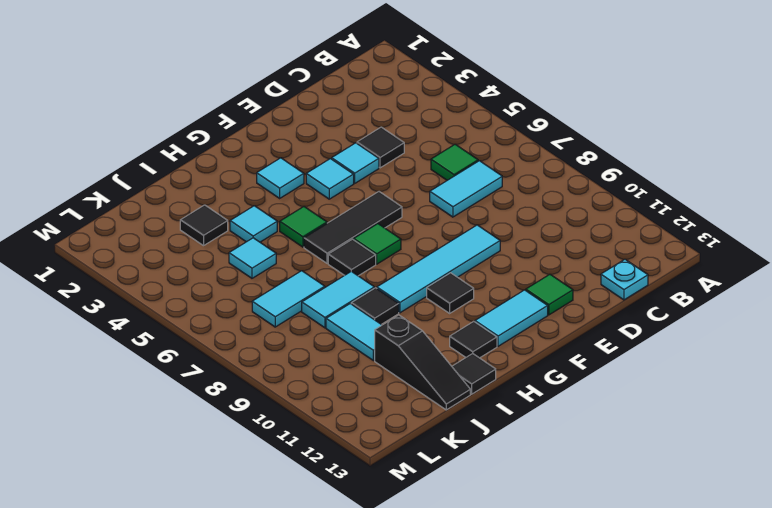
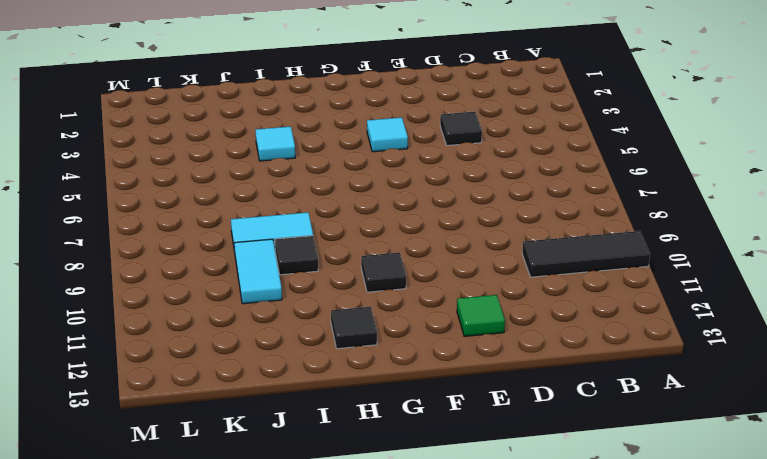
black 1x3 tile [522,231,650,277] -> black 1x3 tile moved to [304,191,402,263]
none -> green 1x1 tile [431,144,478,180]
none -> cyan 1x2 tile [430,161,502,217]
none -> cyan 1x1 plate [601,259,648,300]

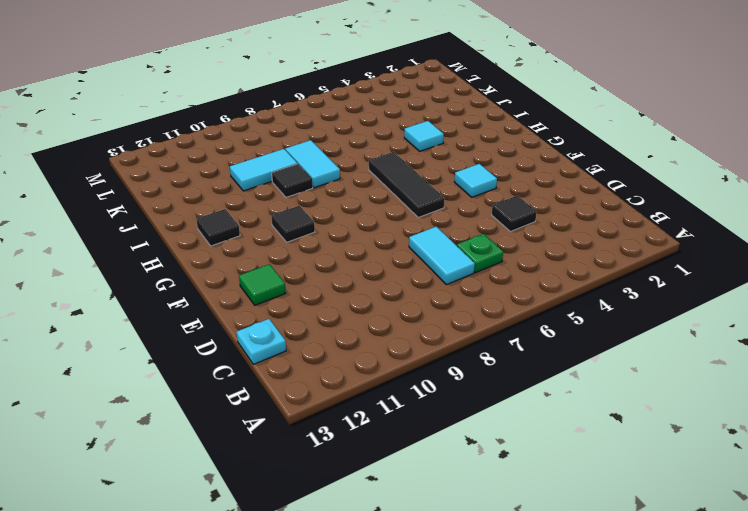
green 1x1 plate [457,234,503,273] -> green 1x1 tile [431,144,478,180]
none -> cyan 1x1 tile [332,143,379,183]
none -> cyan 1x4 tile [377,225,500,313]
none -> cyan 1x2 tile [475,290,548,346]

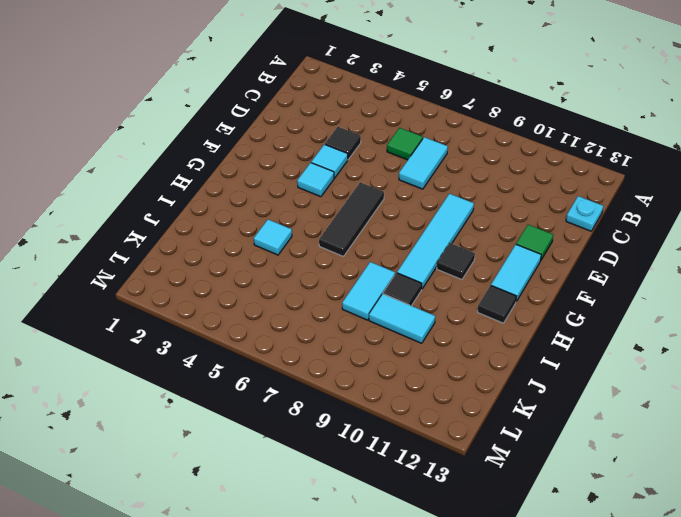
none -> cyan 1x1 tile [257,158,304,198]
none -> green 1x1 tile [354,224,401,264]
none -> green 1x1 tile [280,206,327,247]

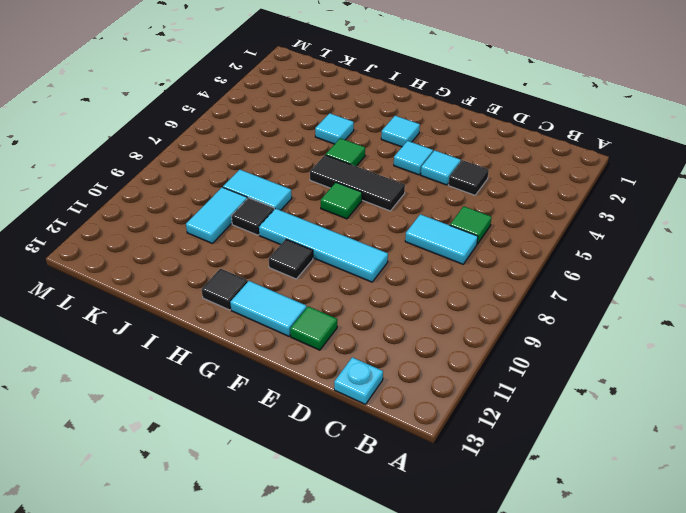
none -> black 1x1 tile [328,239,376,276]
none -> black 1x1 tile [452,354,496,394]
none -> black 1x1 tile [180,205,228,246]

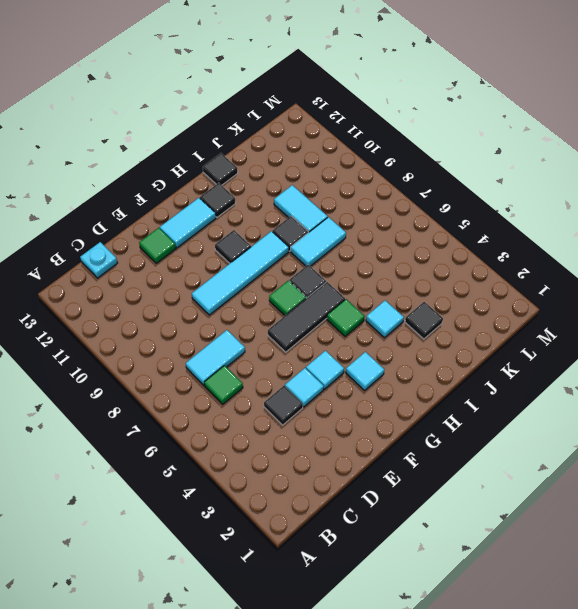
none -> cyan 1x1 tile [229,238,276,278]
none -> cyan 1x2 tile [252,271,325,327]
none -> black 1x3 slope [375,315,470,410]

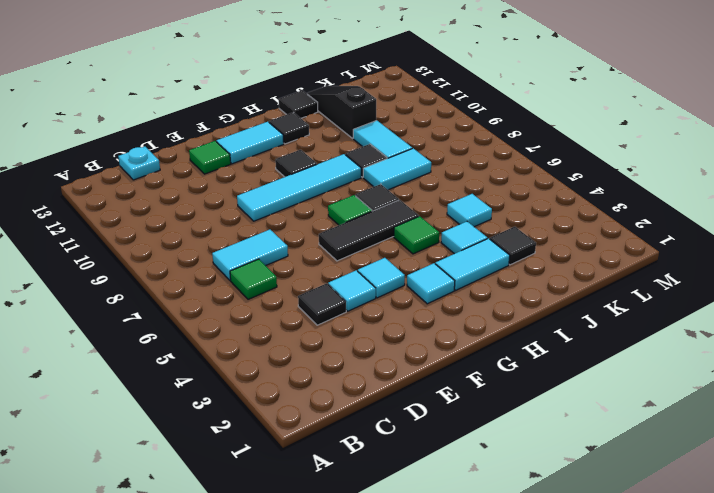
cyan 1x2 tile [435,239,510,290] -> cyan 1x2 tile moved to [252,271,325,327]

